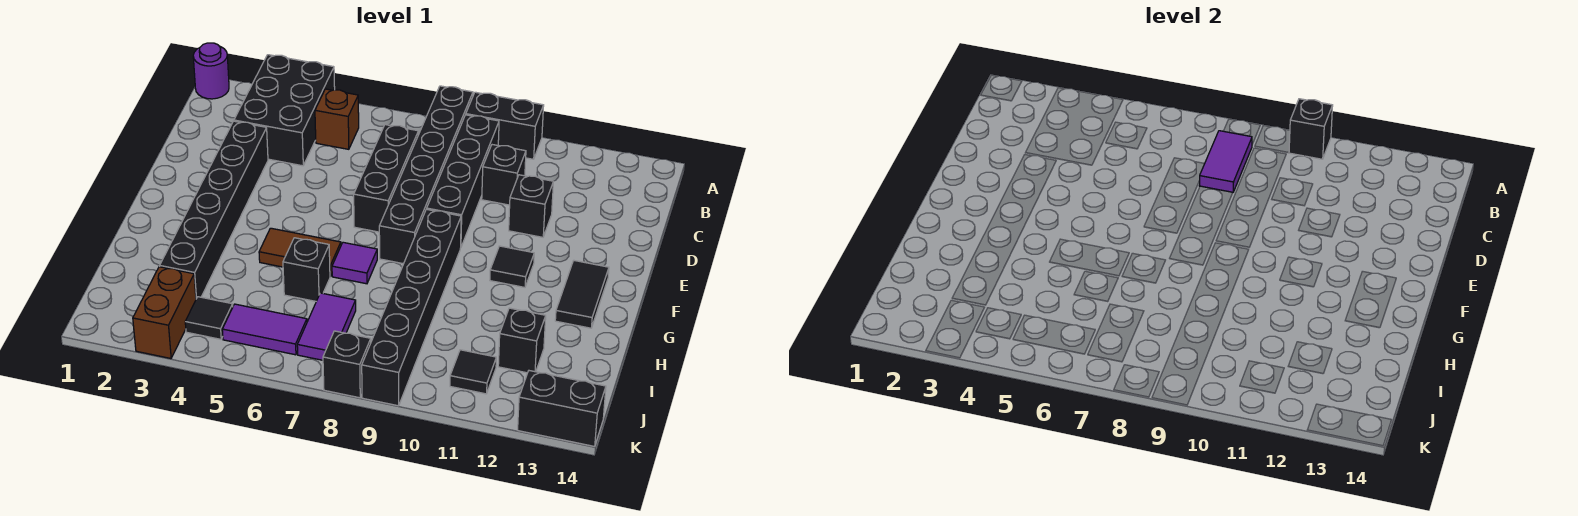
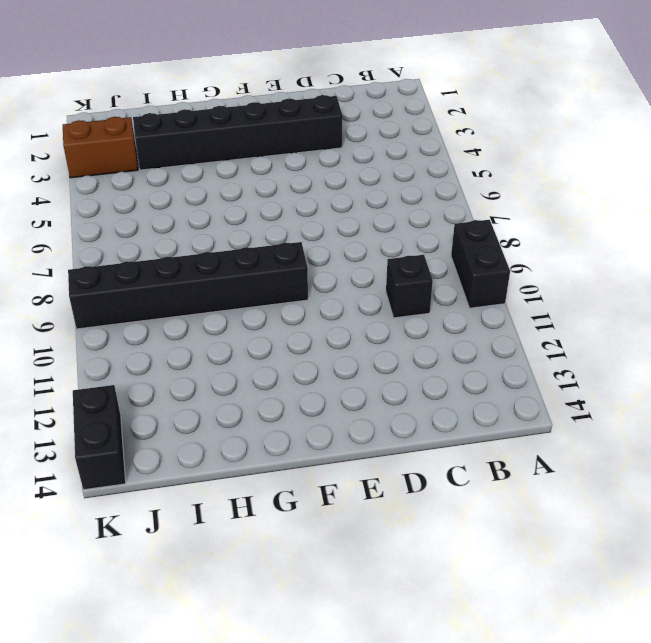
none -> purple 1x1 round brick [193,43,229,99]
none -> black 2x3 brick [234,55,335,166]
none -> black 1x6 brick [379,86,473,264]

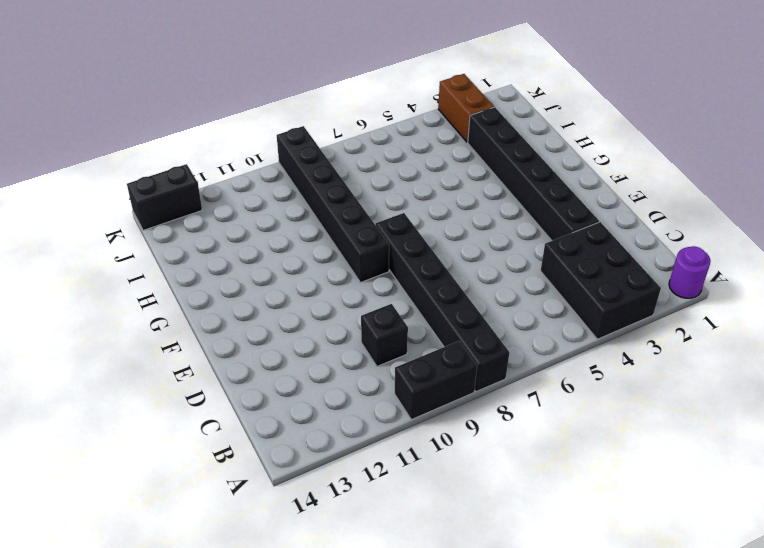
none -> brown 1x1 brick [315,89,359,149]
none -> black 1x4 brick [427,115,499,247]
none -> black 1x3 brick [354,125,418,232]

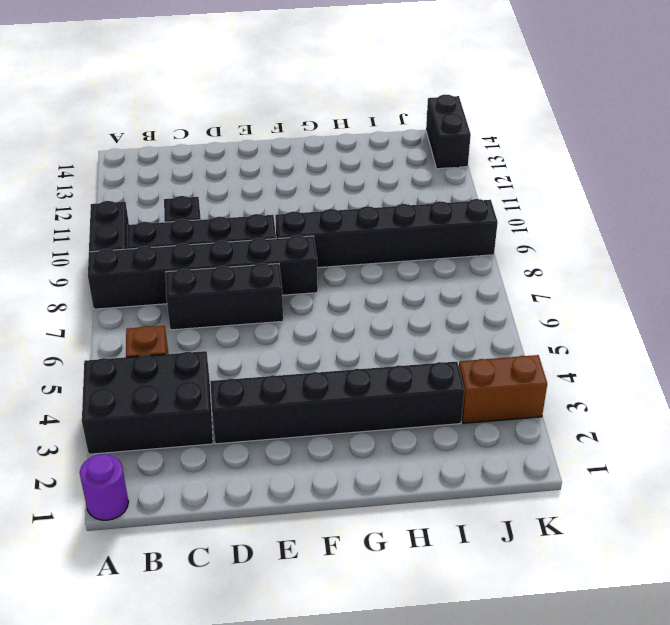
none -> black 1x1 brick [509,175,553,237]
none -> black 1x1 tile [490,246,534,287]
none -> black 1x2 tile [555,261,609,328]

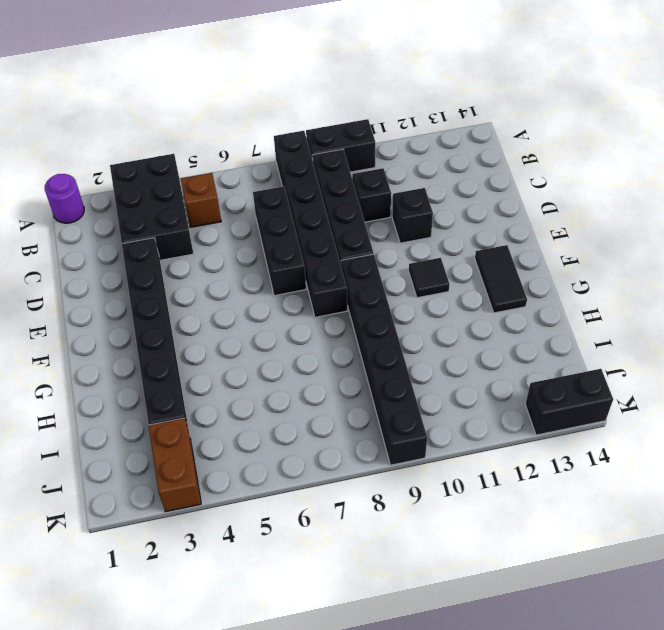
none -> brown 1x2 tile [259,228,341,276]
none -> purple 1x1 tile [332,242,377,284]
none -> black 1x1 brick [283,238,330,301]

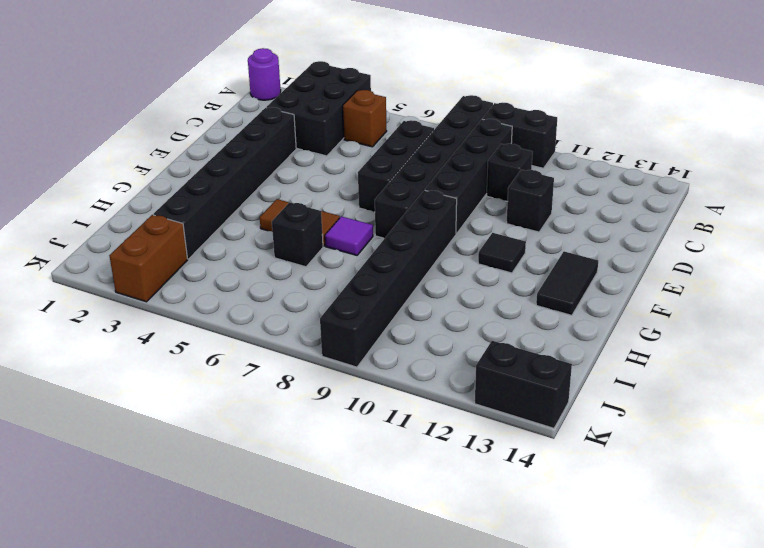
none -> purple 1x2 tile [297,293,356,360]
none -> black 1x1 brick [498,308,546,373]
none -> black 1x1 tile [185,297,233,339]

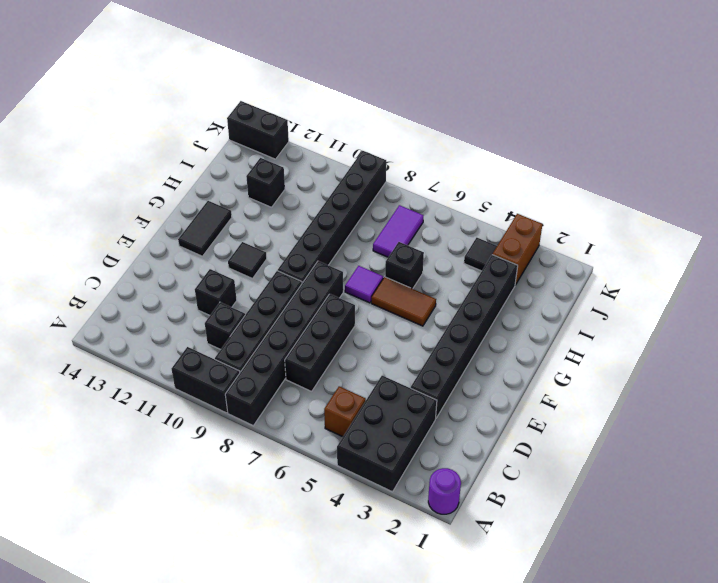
none -> purple 1x2 tile [222,304,307,355]
none -> black 1x1 tile [450,350,496,394]
none -> black 1x1 brick [323,331,371,398]

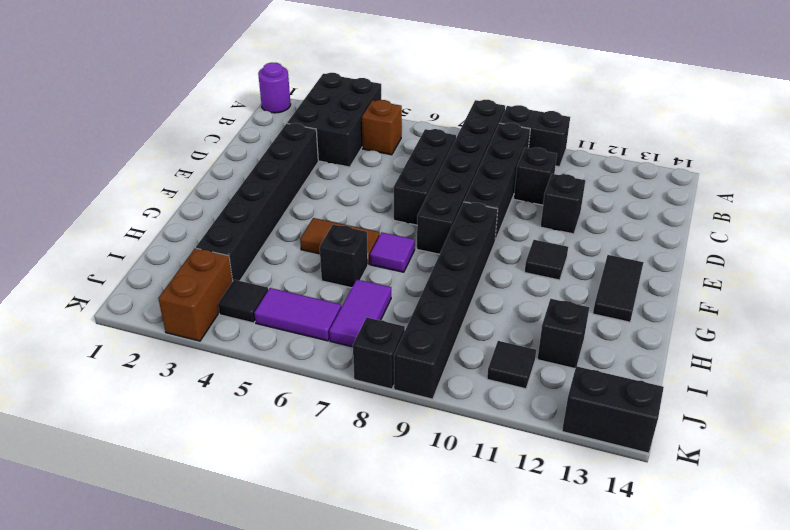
none -> black 1x1 brick [1289,99,1333,159]
none -> purple 1x2 tile [1199,131,1252,192]

